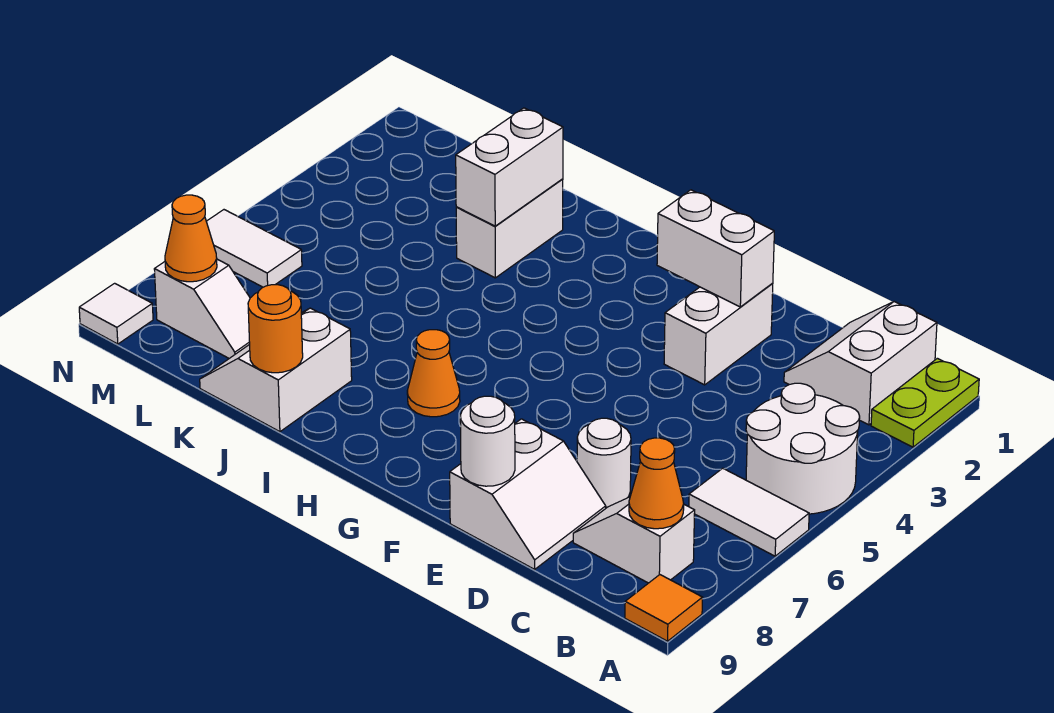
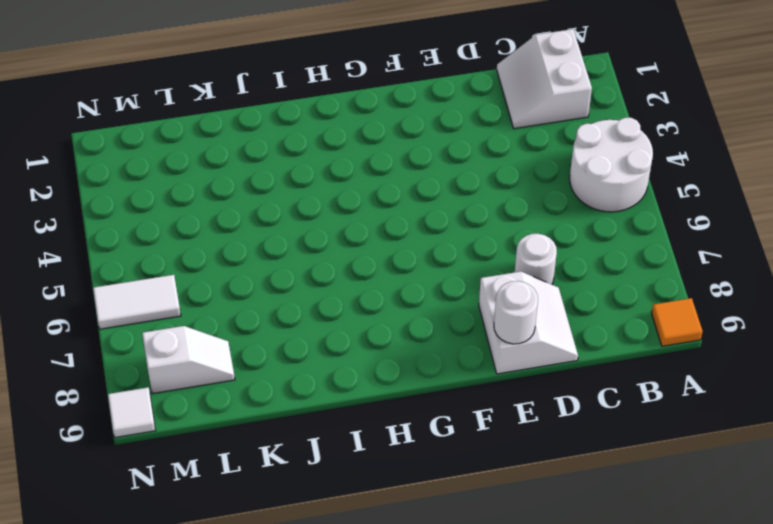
none -> lime 1x2 plate [871,358,979,447]
none -> white 1x2 tile [689,468,809,556]
none -> white 1x2 slope [573,497,695,583]

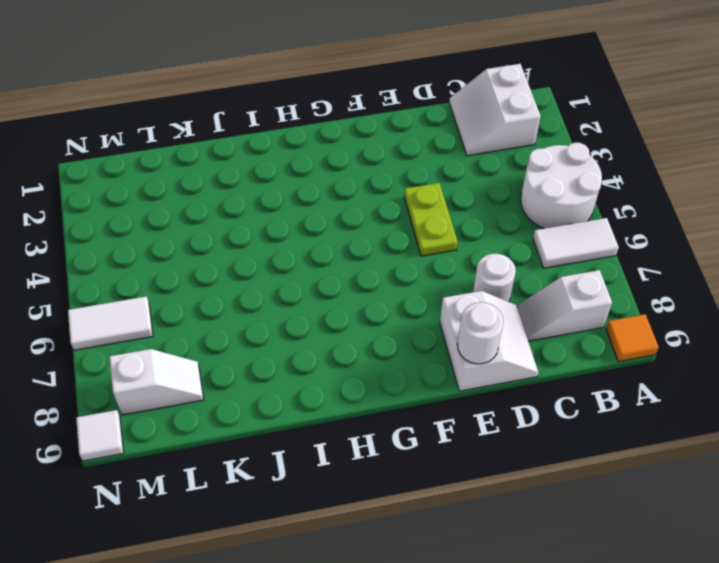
lime 1x2 plate [404,183,458,256] -> lime 1x2 plate moved to [871,358,979,447]
none -> white 1x2 brick [664,283,773,385]
none -> orange 1x1 cone [407,330,460,417]
none -> white 1x2 brick [456,179,563,278]

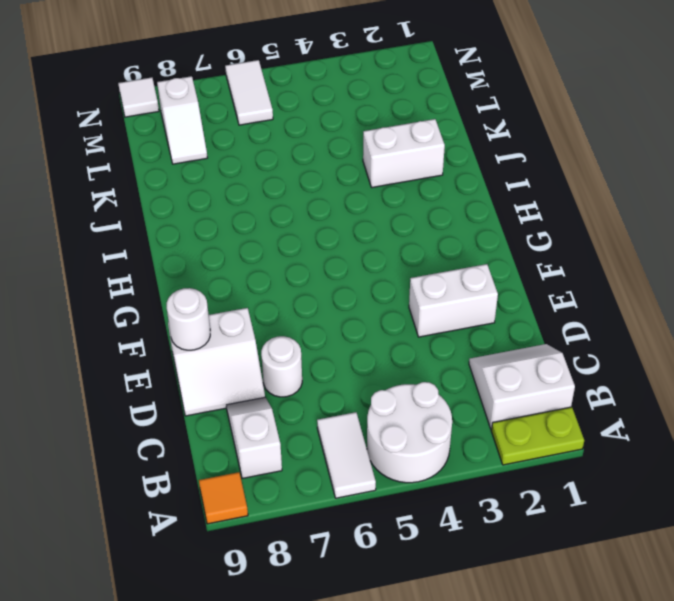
none -> orange 1x1 cone [407,330,460,417]
none -> white 2x2 slope [200,308,352,432]
none -> orange 1x1 cone [629,438,684,529]

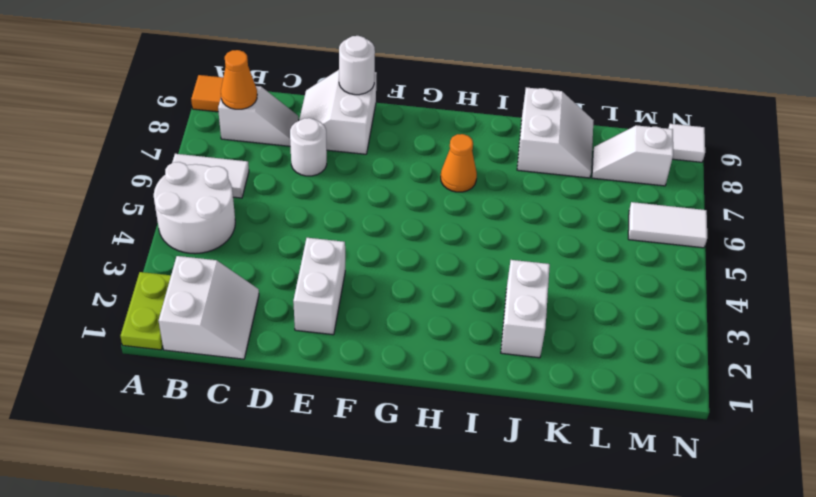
none -> white 1x2 brick [657,190,774,307]
none -> white 1x2 brick [456,108,563,226]
none -> orange 1x1 round brick [248,285,303,373]

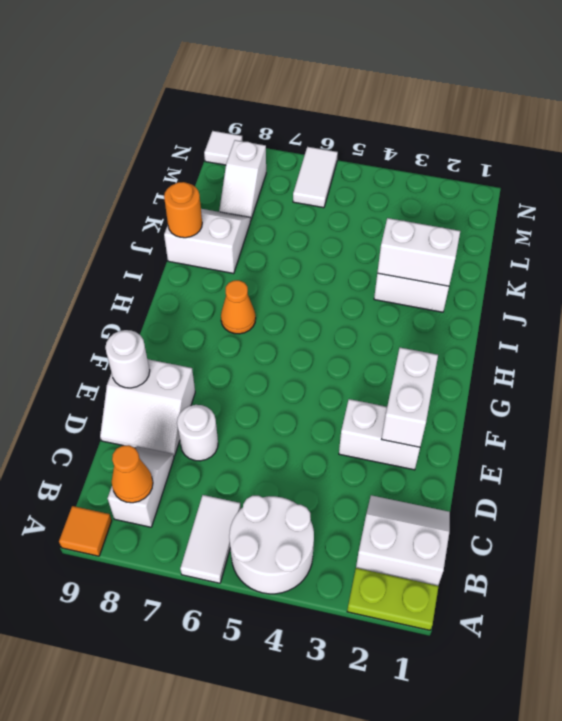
none -> orange 1x1 cone [165,195,217,282]

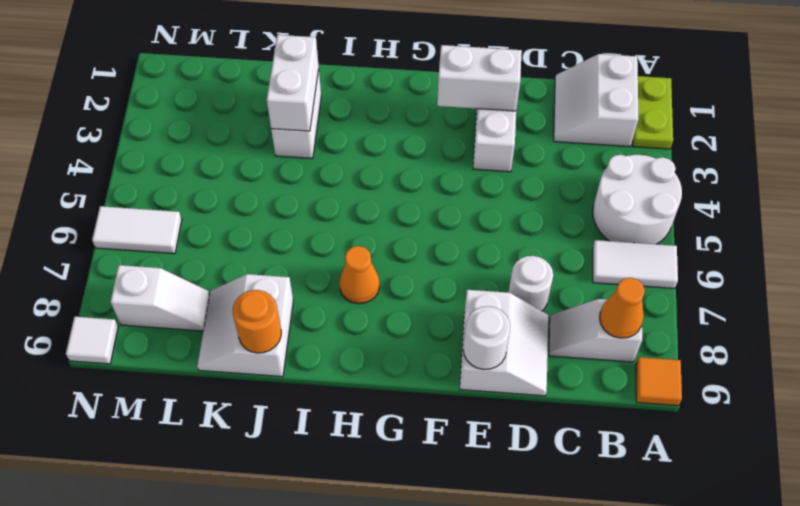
none -> orange 1x1 cone [165,195,217,282]

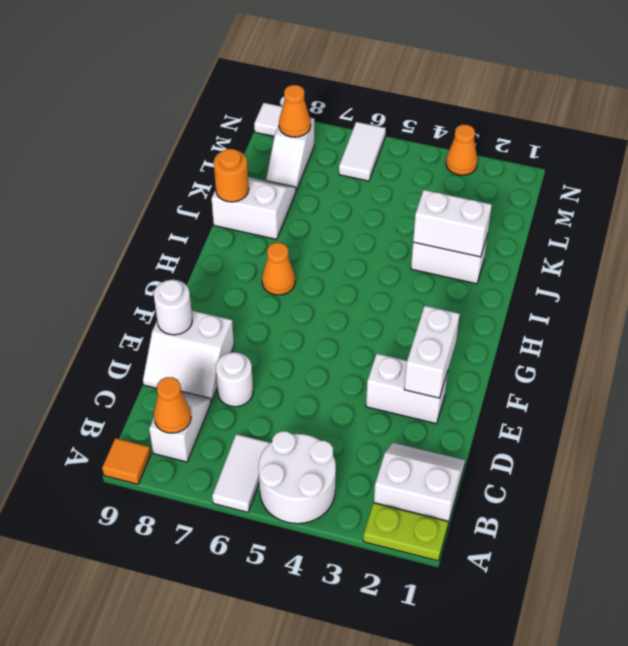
orange 1x1 cone [446,125,478,175] -> none

